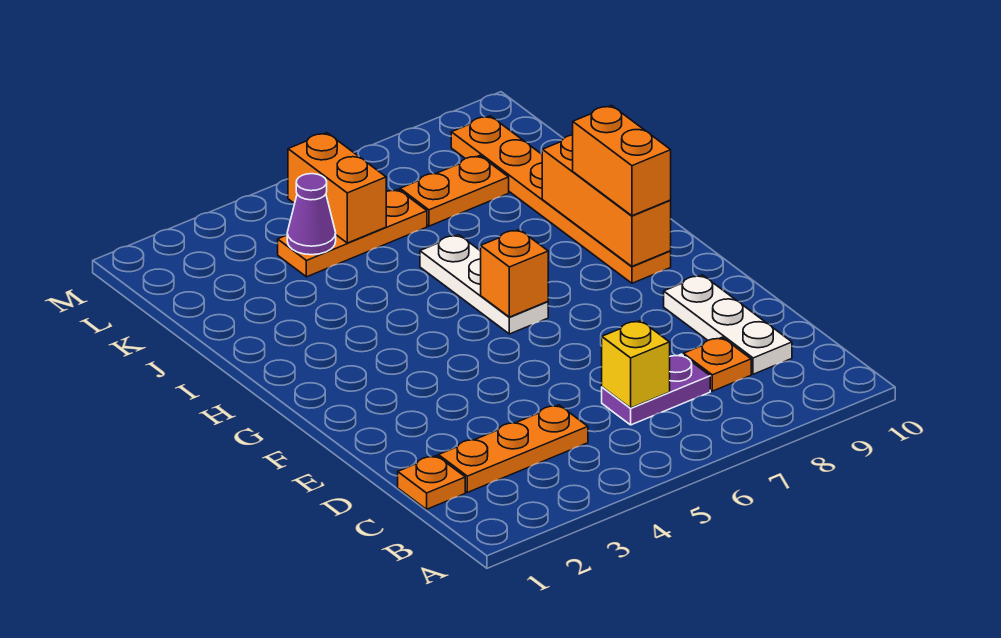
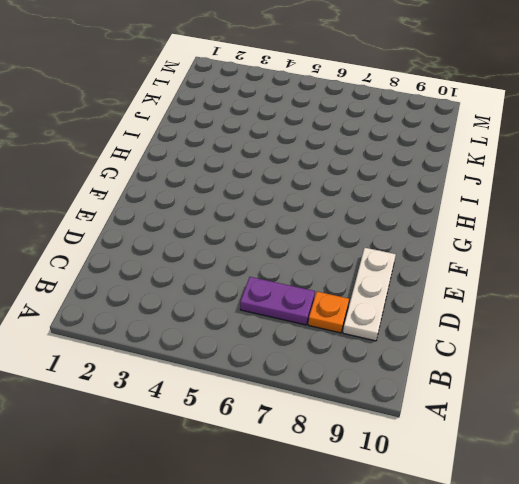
none -> orange 1x1 plate [398,456,465,509]
none -> orange 1x3 plate [438,405,588,492]
none -> white 1x3 plate [420,235,548,334]

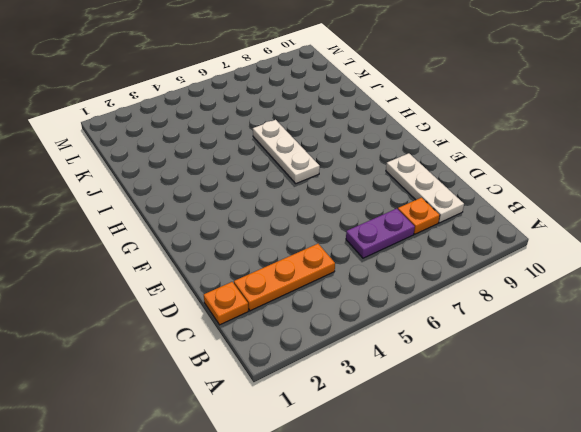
none -> orange 1x6 plate [451,116,671,283]
none -> orange 1x3 plate [278,189,427,277]
none -> orange 1x2 plate [400,155,509,226]

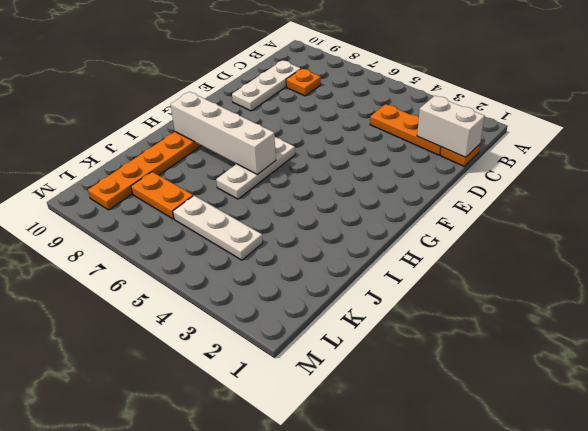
white 1x2 brick [417,96,484,157] -> none
white 1x4 brick [170,92,276,175] -> orange 1x3 brick [542,135,671,266]
white 1x3 plate [173,196,263,260] -> orange 1x3 plate [278,189,427,277]
none -> purple 1x2 plate [602,354,710,425]
none -> yellow 1x1 brick [602,320,670,408]
none -> orange 1x1 brick [481,229,548,317]

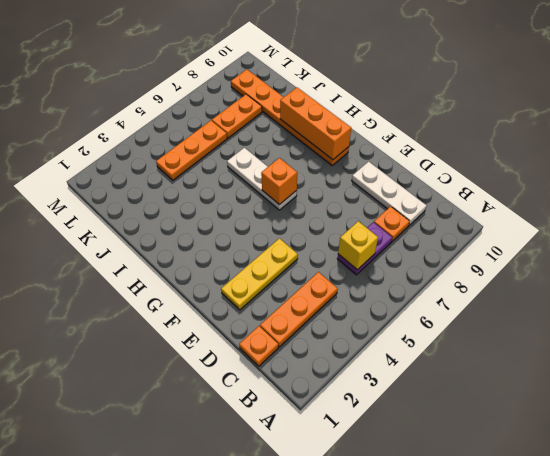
yellow 1x3 plate [221,238,298,310] -> none
none -> purple 1x1 cone [287,174,336,255]
none -> orange 1x2 brick [288,133,386,243]
none -> orange 1x2 brick [573,105,671,216]

